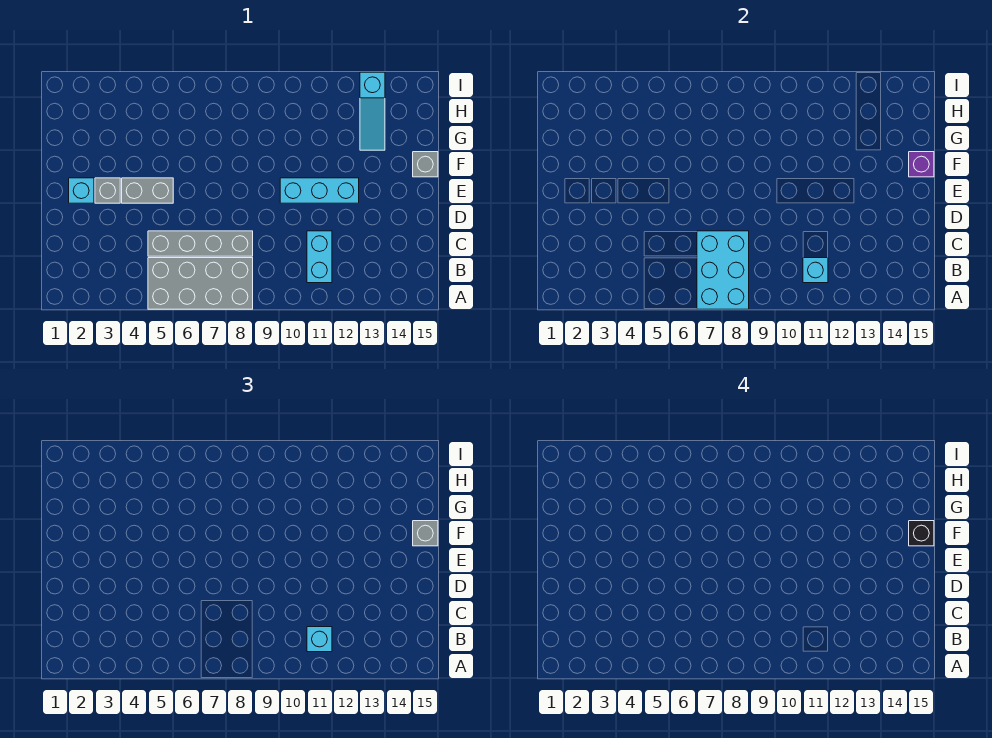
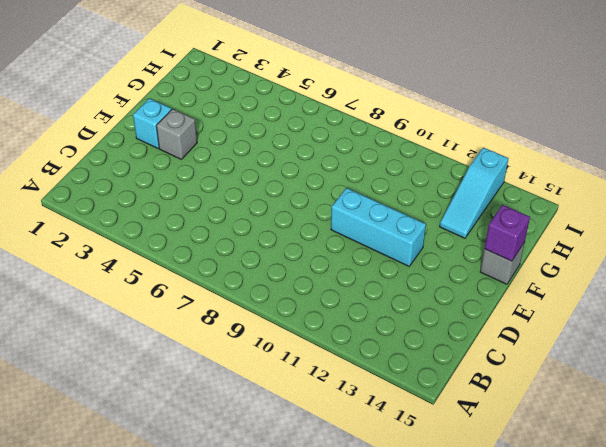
none -> grey 2x4 brick [148,258,253,309]
none -> cyan 1x2 brick [307,231,332,283]
none -> grey 1x4 brick [148,231,253,256]

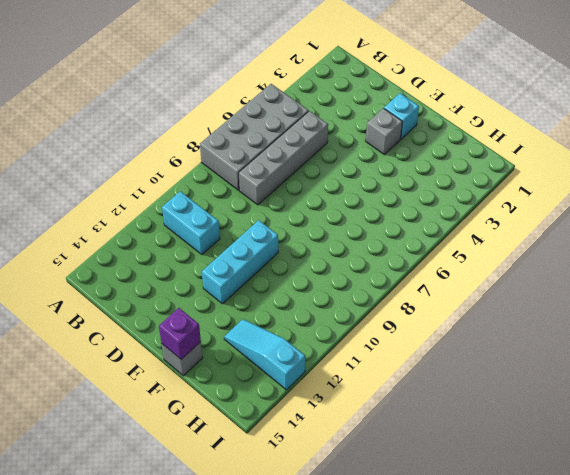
none -> grey 1x2 brick [122,178,173,203]
none -> cyan 2x3 brick [697,231,749,309]
none -> cyan 1x1 brick [803,258,828,283]

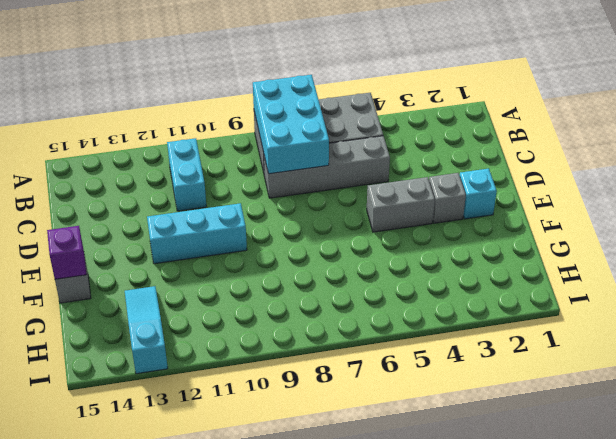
none -> cyan 1x1 brick [803,258,828,283]
none -> cyan 1x1 brick [307,627,332,652]
none -> grey 1x1 brick [413,521,438,546]

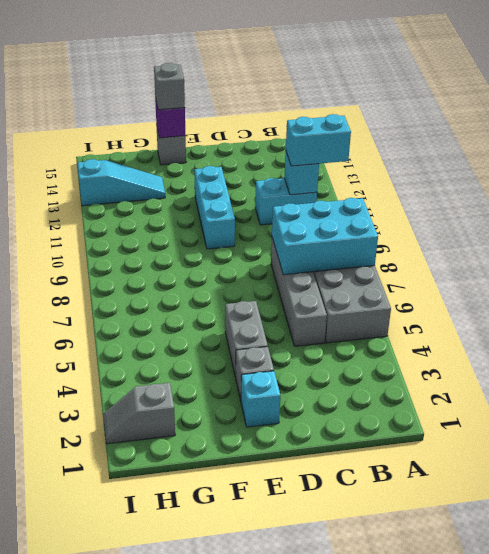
cyan 1x2 brick [286,114,351,166] -> cyan 1x1 brick [307,627,332,652]
grey 1x2 slope [103,383,175,444] -> none
none -> black 1x1 brick [909,521,934,546]

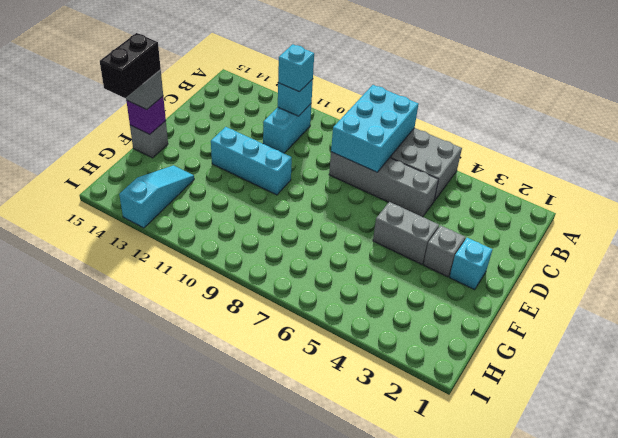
black 1x2 brick [100,33,161,98] -> black 1x1 brick [909,521,934,546]

